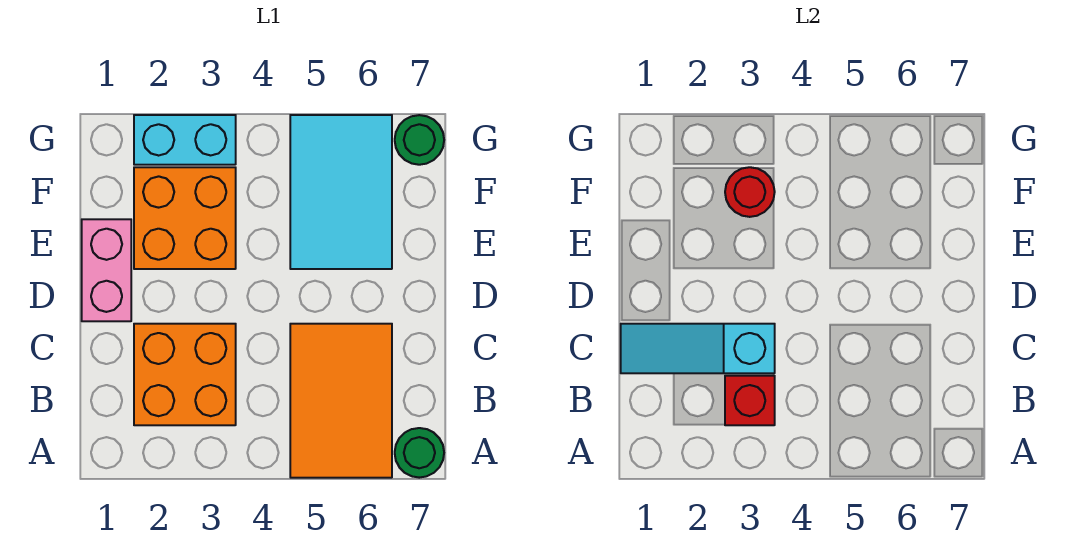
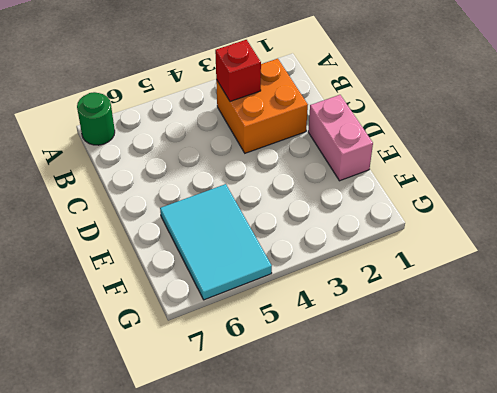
none -> orange 2x3 tile [290,324,392,478]
none -> orange 2x2 brick [134,167,236,269]

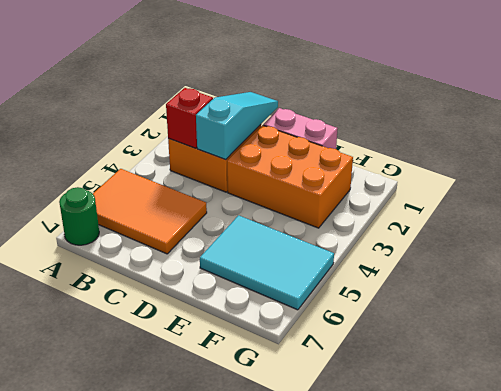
orange 2x3 brick [227,125,353,228] -> orange 2x2 brick [134,167,236,269]
none -> cyan 1x2 brick [134,115,236,165]
none -> green 1x1 round brick [395,115,444,165]

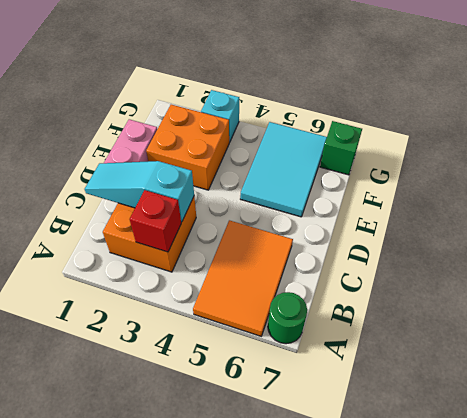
cyan 1x1 brick [201,90,239,142] -> cyan 1x2 brick [134,115,236,165]
green 1x1 brick [320,121,362,175] -> green 1x1 round brick [395,115,444,165]
none -> red 1x1 round brick [725,167,775,217]

